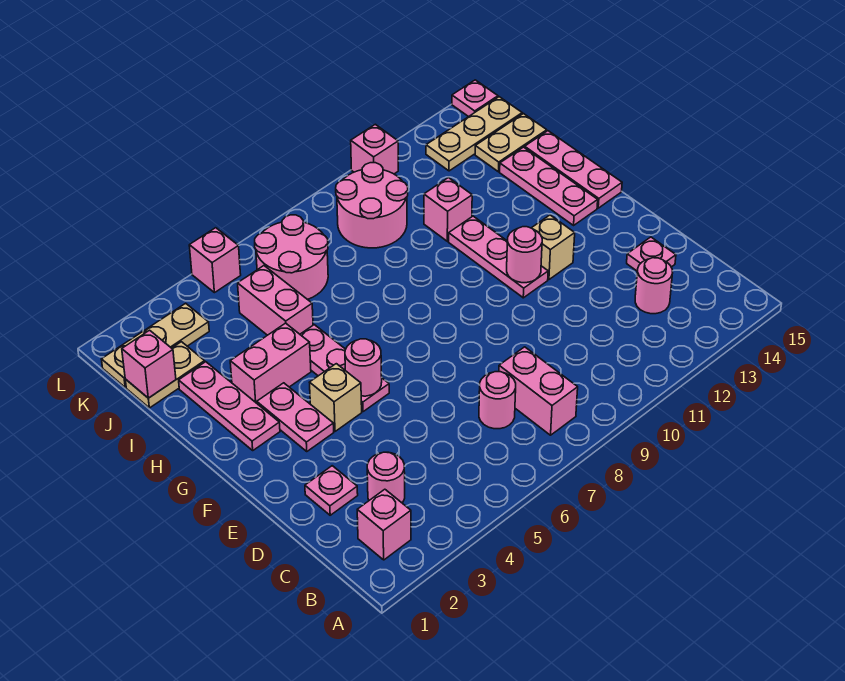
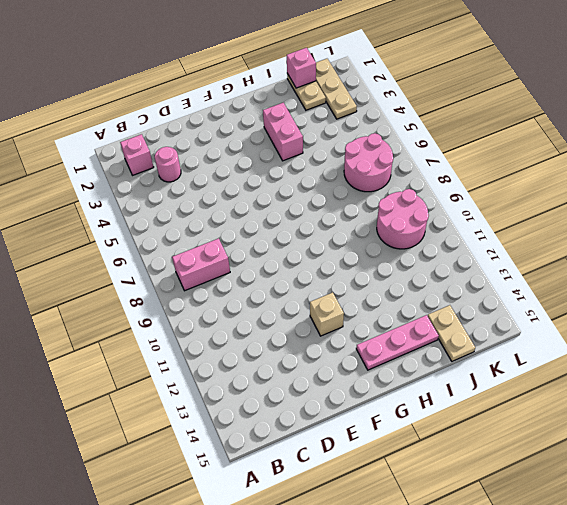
none -> pink 1x1 round brick [479,372,516,429]
none -> pink 1x1 round brick [635,258,673,314]
none -> pink 1x1 plate [305,466,358,515]
none -> pink 1x1 plate [627,237,676,271]

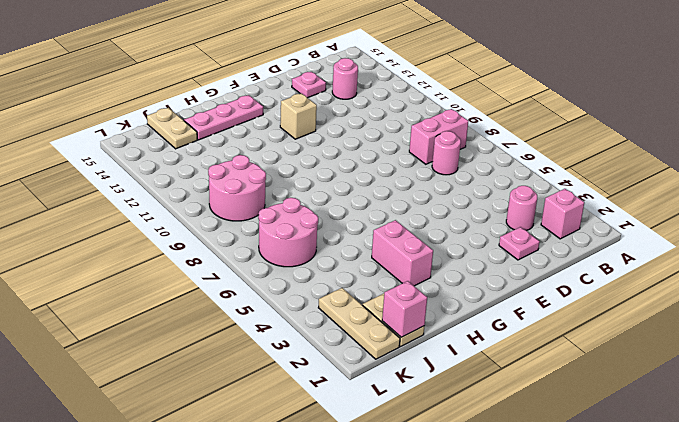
none -> pink 1x2 plate [257,383,334,452]
none -> tan 1x1 brick [309,364,362,431]
none -> pink 1x3 plate [300,325,389,412]
none -> pink 1x3 plate [449,216,548,298]

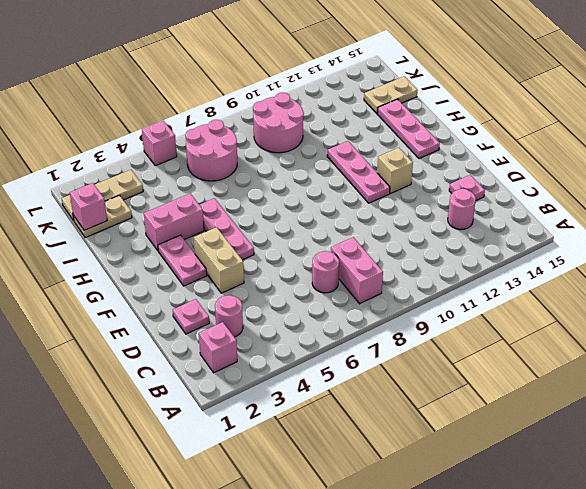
tan 1x2 brick [194,227,244,293] -> tan 1x1 brick [309,364,362,431]
none -> pink 1x3 plate [179,362,280,450]
none -> pink 1x3 plate [525,131,622,208]
none -> pink 1x2 brick [238,266,313,335]
none -> pink 1x1 brick [424,178,472,241]

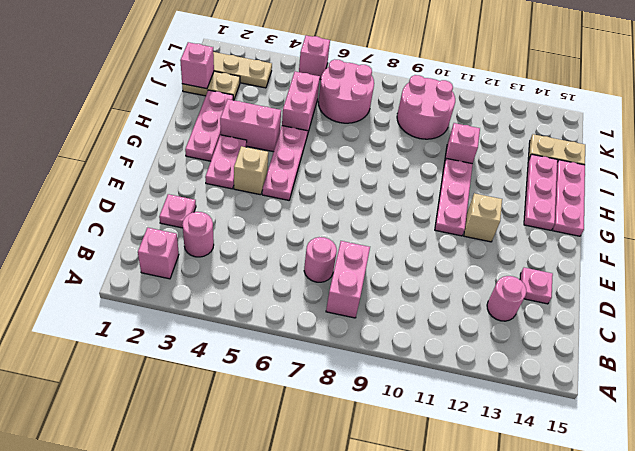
none -> tan 1x3 plate [426,97,522,171]
none -> pink 1x1 brick [351,124,398,174]
none -> pink 1x1 plate [452,80,498,117]
none -> pink 1x1 round brick [345,339,382,396]

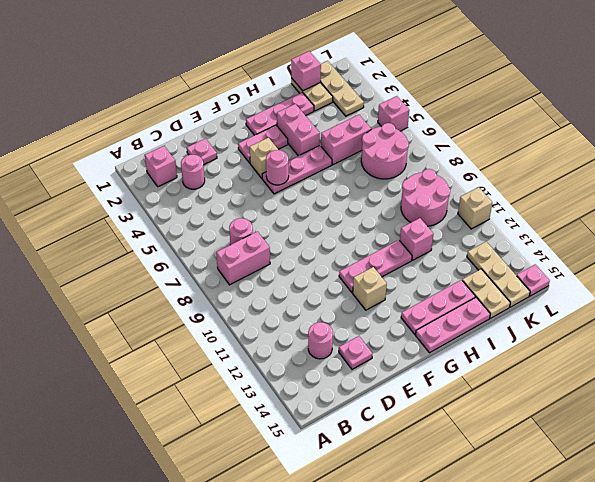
tan 1x1 brick [458,187,492,229] -> pink 1x1 brick [351,124,398,174]
none -> pink 1x1 round brick [507,227,542,283]

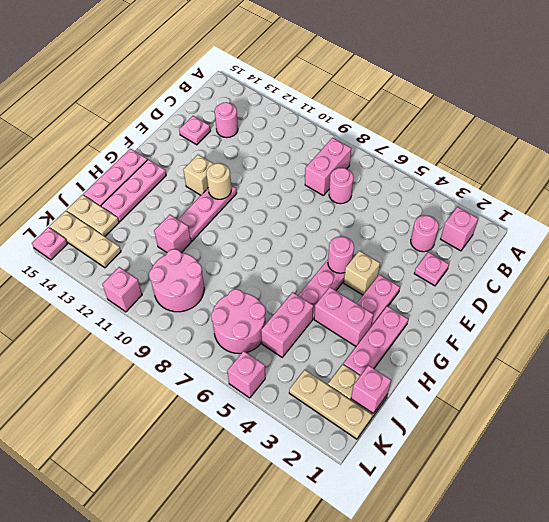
tan 1x1 round brick [206,163,231,199] -> pink 1x1 round brick [507,227,542,283]

